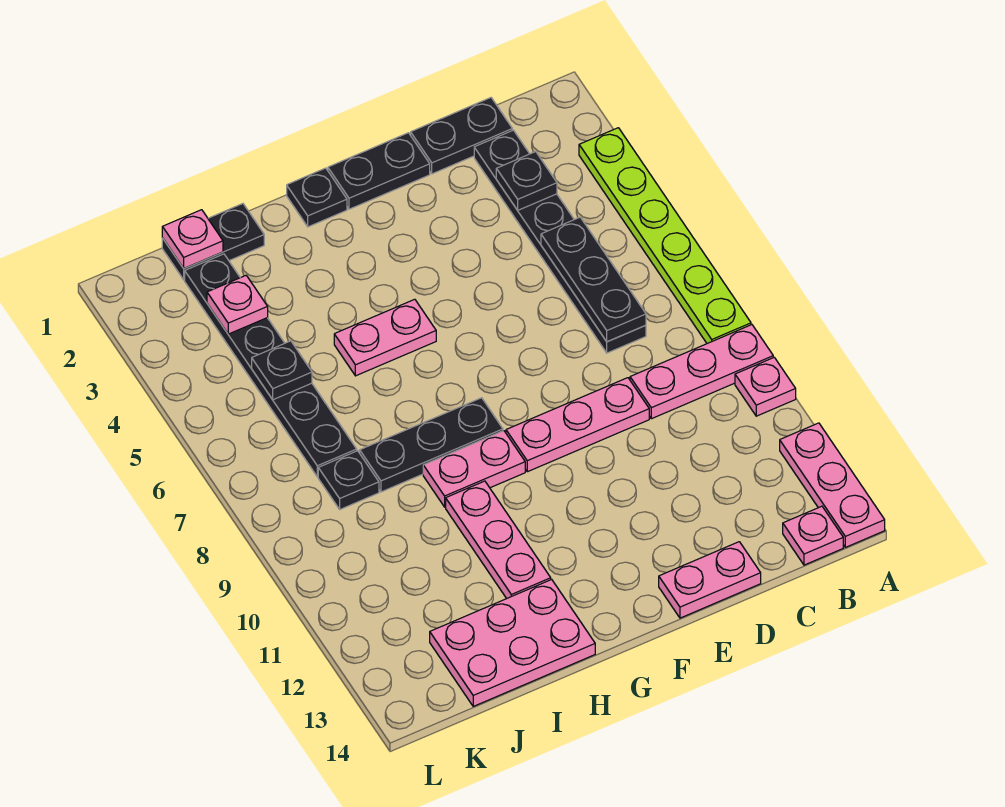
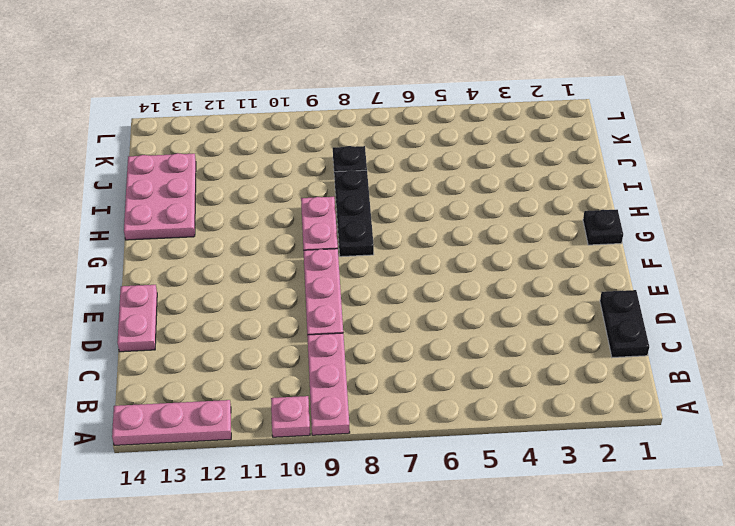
none -> lime 1x6 plate [579,128,751,343]
none -> pink 1x1 plate [783,506,843,565]
none -> black 1x6 plate [474,130,646,353]

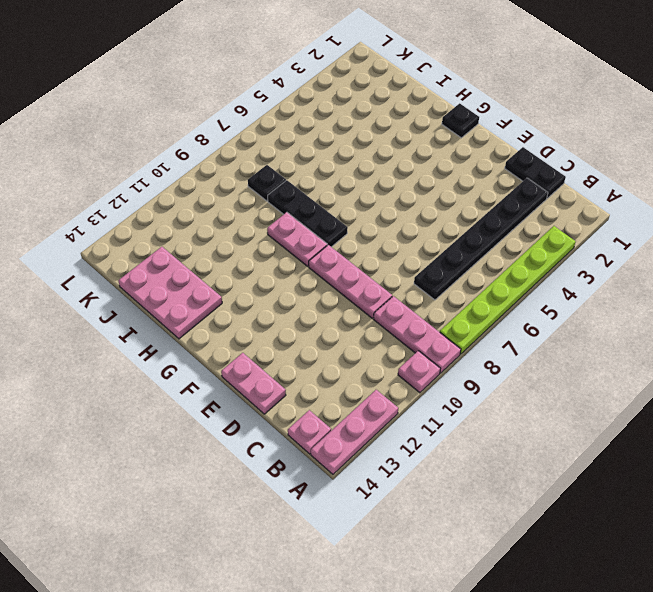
none -> black 1x2 plate [328,133,430,209]
none -> pink 1x2 plate [334,299,436,376]
none -> pink 1x3 plate [446,481,551,599]

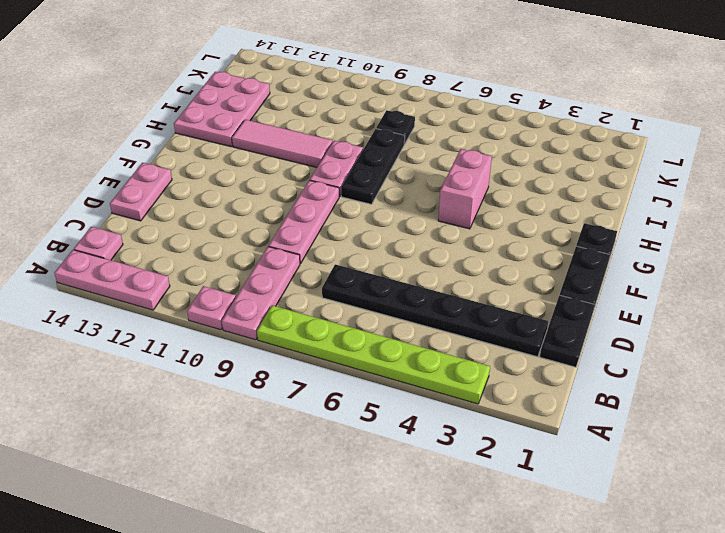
pink 1x2 brick [438,149,492,229] -> pink 1x2 plate [334,299,436,376]
pink 1x3 tile [232,120,333,167] -> pink 1x3 plate [446,481,551,599]
none -> black 1x2 plate [162,204,264,280]
none -> black 1x6 plate [185,254,357,477]
none -> black 1x1 plate [496,152,557,210]

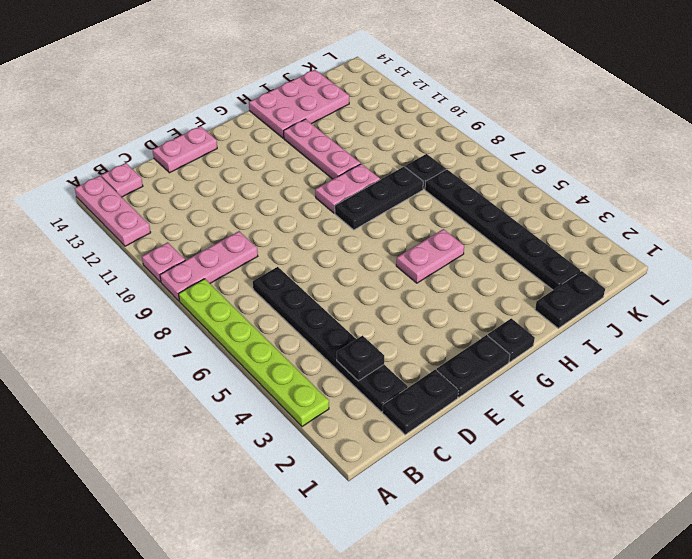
none -> pink 1x3 plate [506,378,649,472]
none -> black 1x3 plate [541,217,646,342]
none -> pink 1x1 plate [162,210,223,268]

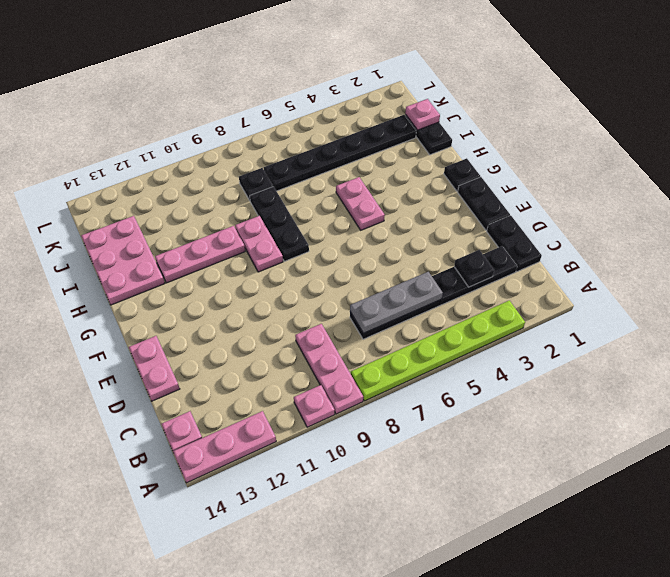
grey 1x3 plate [350,272,443,333] -> black 1x3 plate [541,217,646,342]
none -> pink 1x3 plate [506,378,649,472]
none -> pink 1x1 plate [207,276,268,334]
none -> black 1x1 plate [252,341,312,400]

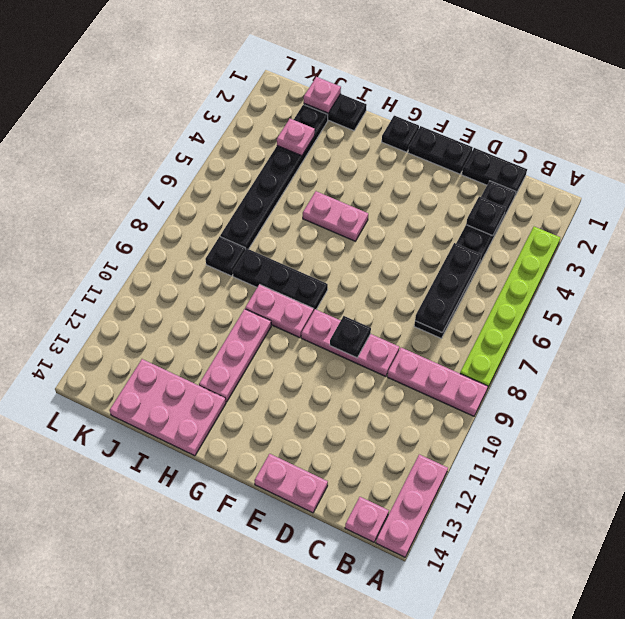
black 1x1 plate [330,316,371,358] -> black 1x1 plate moved to [252,341,312,400]
none -> pink 1x1 plate [735,357,796,416]

